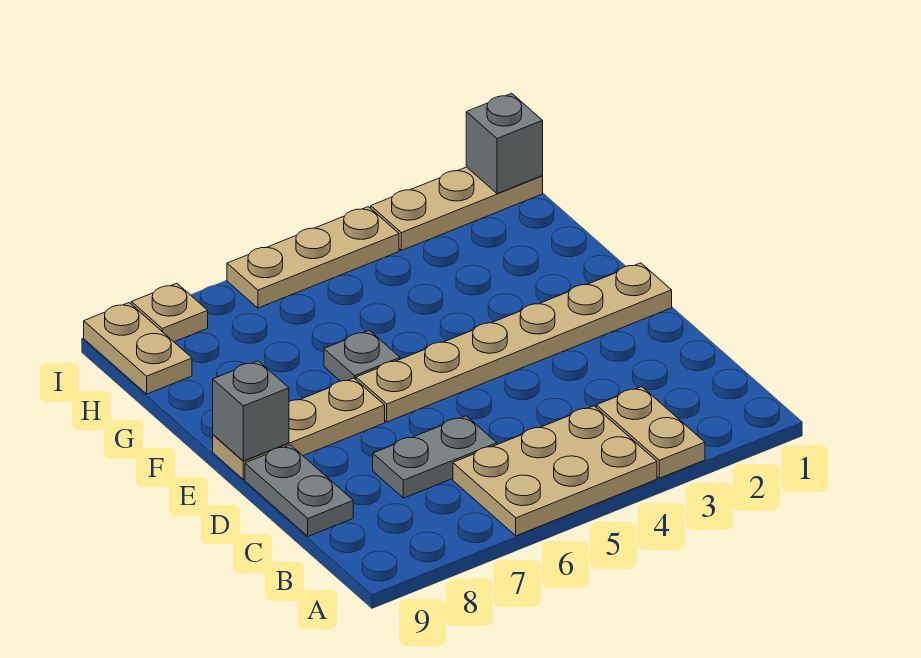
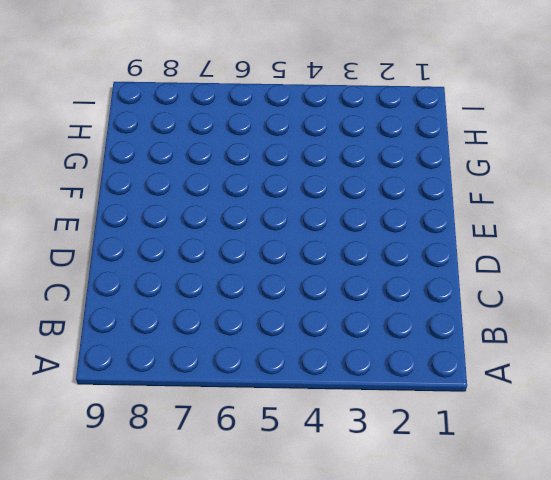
none -> tan 1x2 plate [596,387,705,478]
none -> tan 2x3 plate [453,406,657,536]
none -> grey 1x2 plate [373,416,497,498]

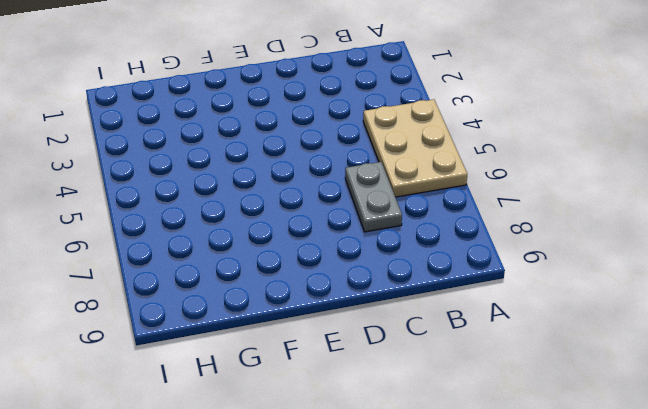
none -> tan 1x2 plate [596,387,705,478]
none -> grey 1x2 plate [245,445,353,536]
none -> tan 1x6 plate [356,263,672,422]

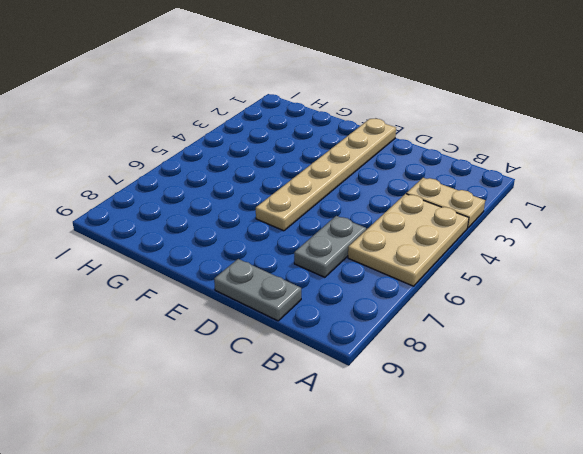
none -> tan 1x3 plate [213,378,385,480]
none -> grey 1x1 plate [324,330,400,381]
none -> tan 1x2 plate [84,303,192,394]

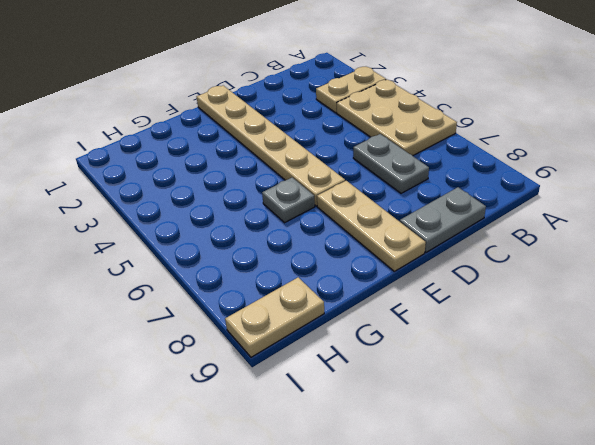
none -> tan 1x3 plate [371,167,543,250]
none -> tan 1x3 plate [227,207,399,308]
none -> tan 1x1 plate [131,283,208,342]

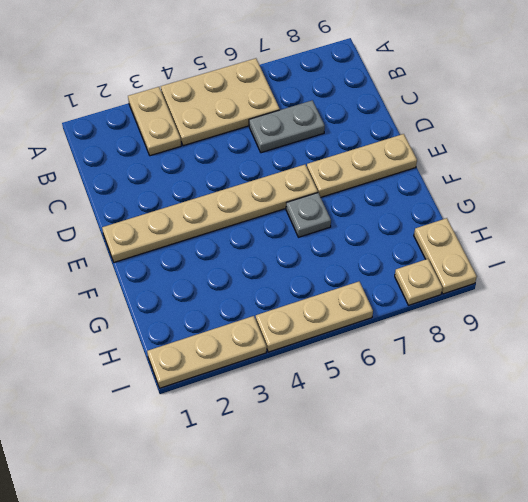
none -> grey 1x2 plate [245,445,353,536]
none -> grey 1x1 brick [213,361,289,461]
none -> grey 1x1 brick [466,93,543,194]

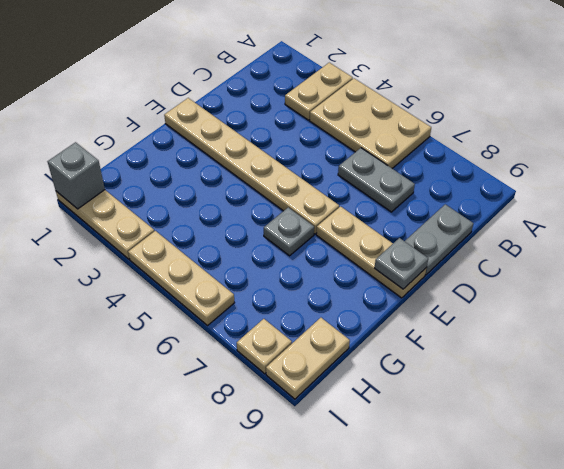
grey 1x1 plate [375,238,428,289] -> grey 1x1 brick [213,361,289,461]

